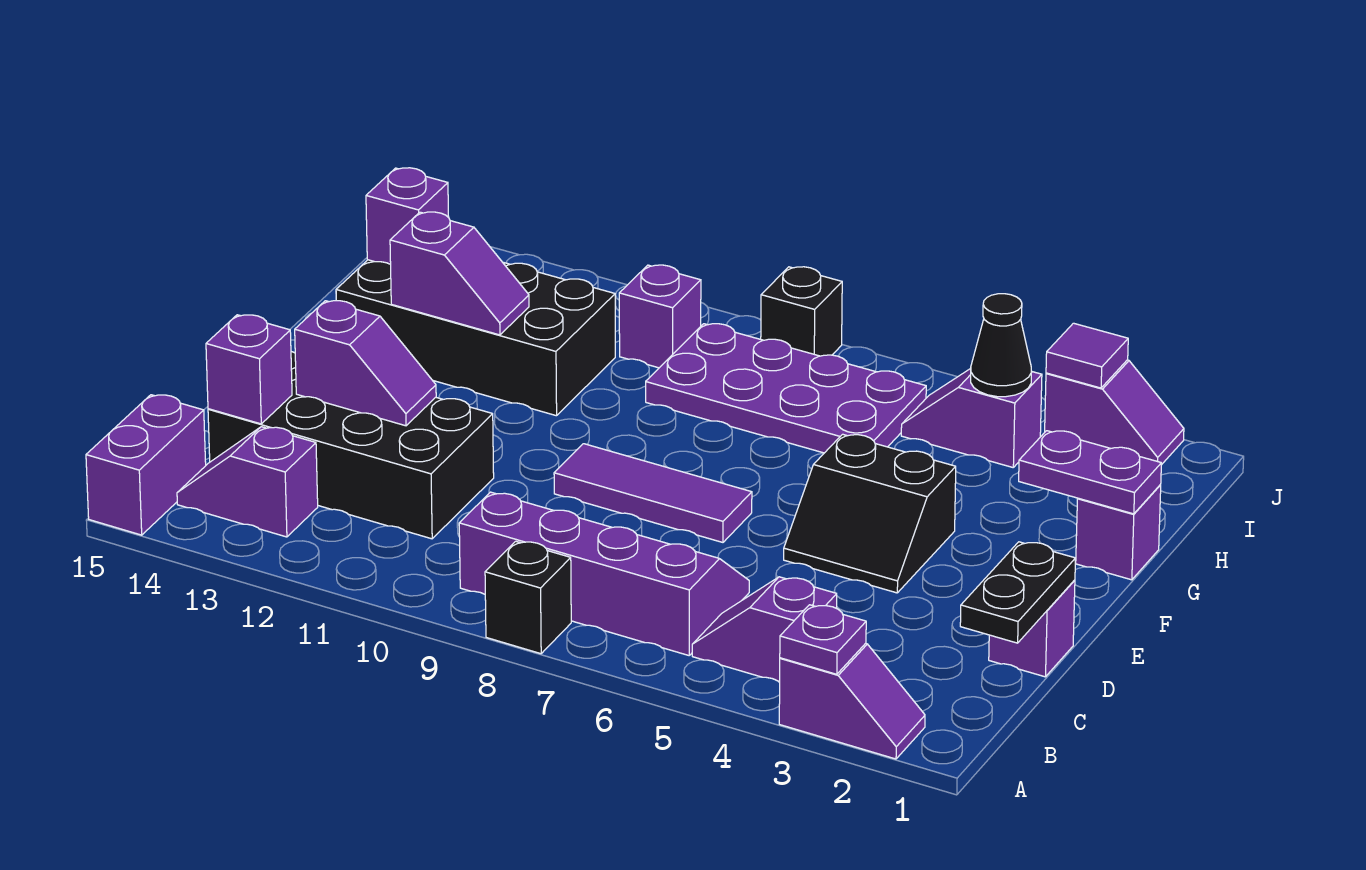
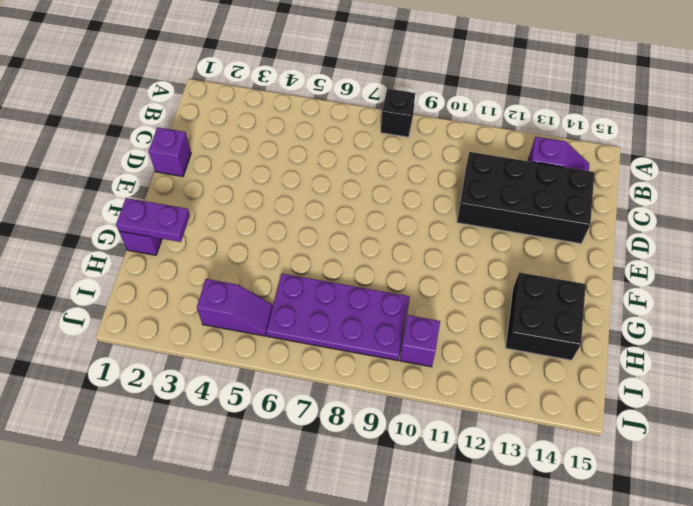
black 2x2 brick [506,272,586,360] -> black 2x4 brick [336,260,615,416]
none -> purple 1x2 slope [779,643,925,759]
none -> purple 1x2 brick [86,395,206,535]
none -> purple 1x2 slope [692,577,837,682]

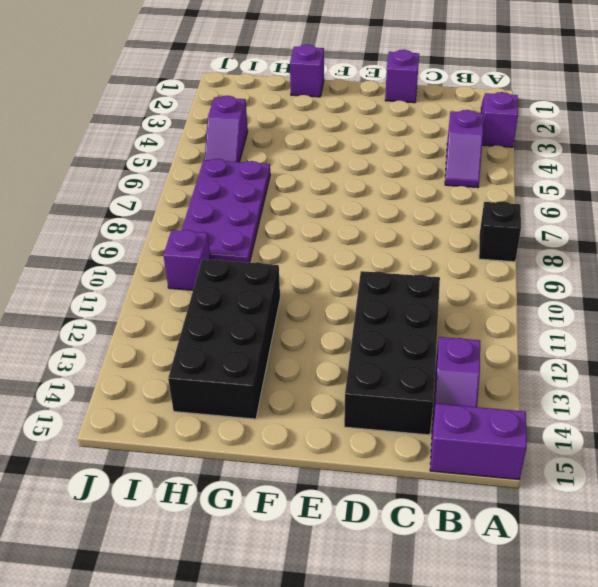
none -> purple 2x4 slope [459,492,749,655]
none -> black 2x2 slope [784,434,956,593]
none -> purple 1x3 tile [554,444,752,542]

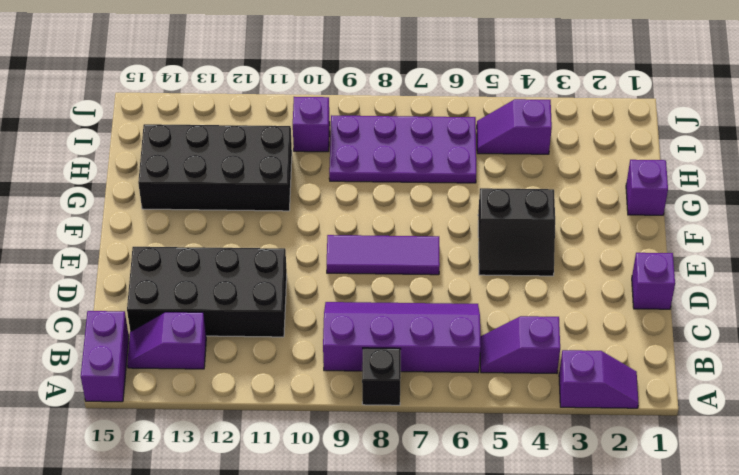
none -> purple 1x2 slope [1045,360,1184,465]
none -> black 1x1 brick [761,267,842,356]
none -> purple 1x1 plate [780,605,866,674]

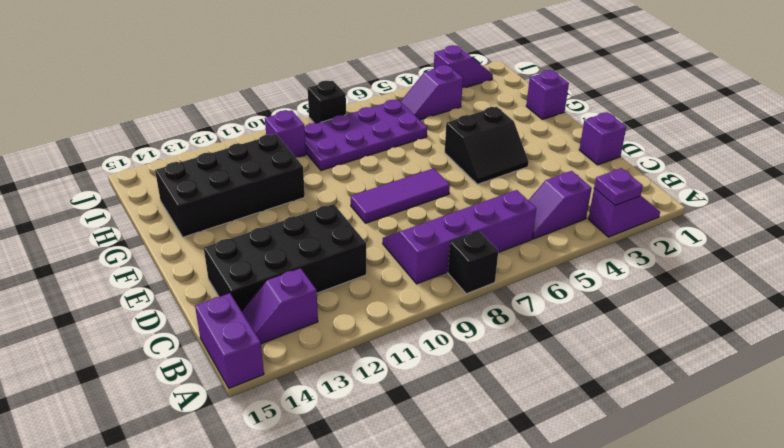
none -> black 1x2 plate [960,542,1076,643]
none -> purple 1x1 brick [206,315,292,424]
none -> purple 1x2 slope [295,301,436,426]

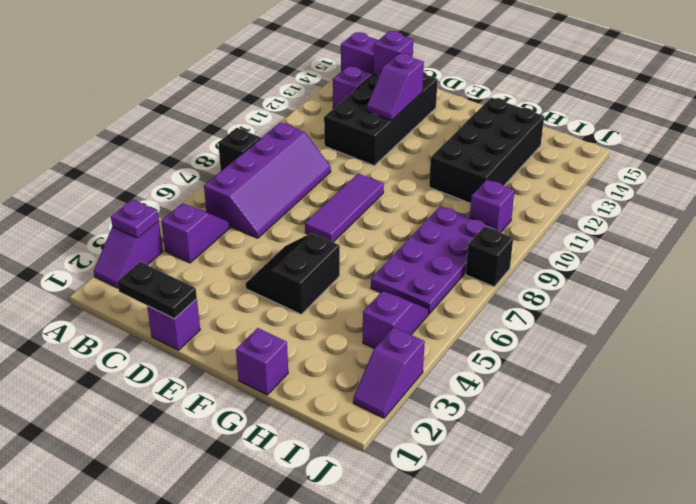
none -> purple 1x2 plate [1019,431,1161,514]
none -> purple 1x2 slope [390,212,529,335]
none -> purple 1x1 brick [366,168,449,264]

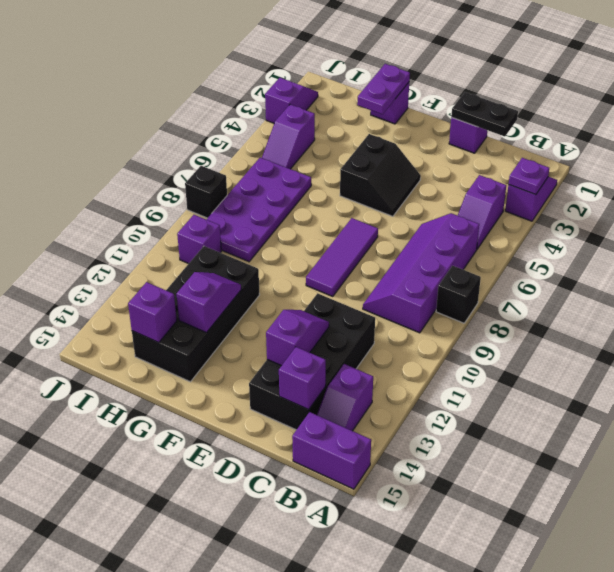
none -> black 1x1 cone [971,294,1031,397]
none -> purple 1x1 tile [1046,323,1128,388]

